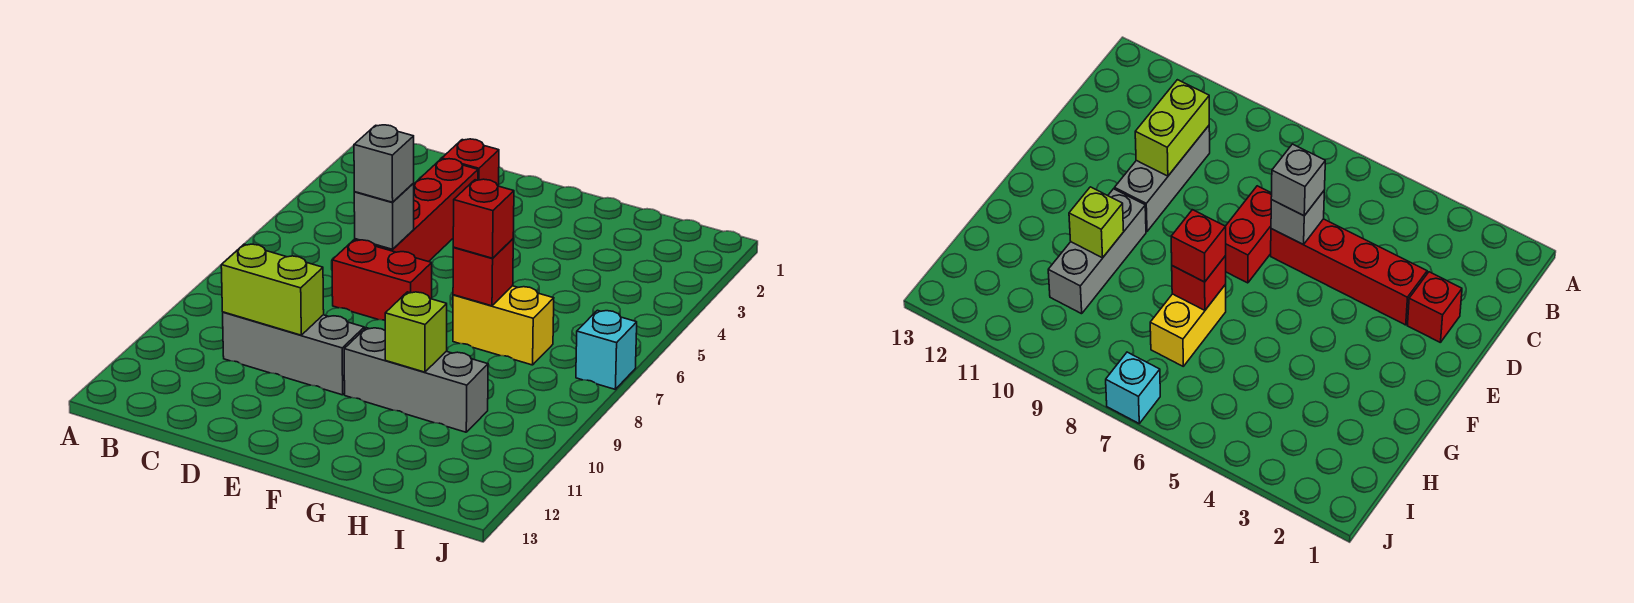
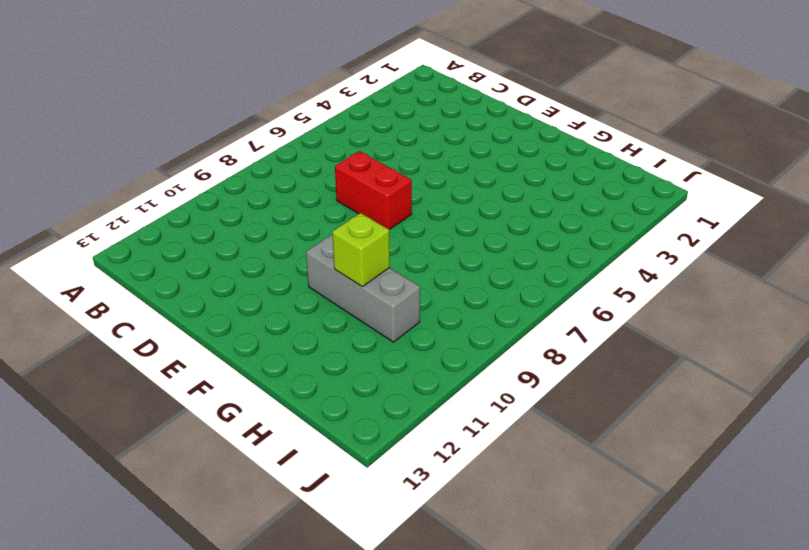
none -> grey 1x3 brick [223,312,364,395]
none -> red 1x1 brick [442,139,499,186]
none -> red 1x4 brick [355,159,478,262]

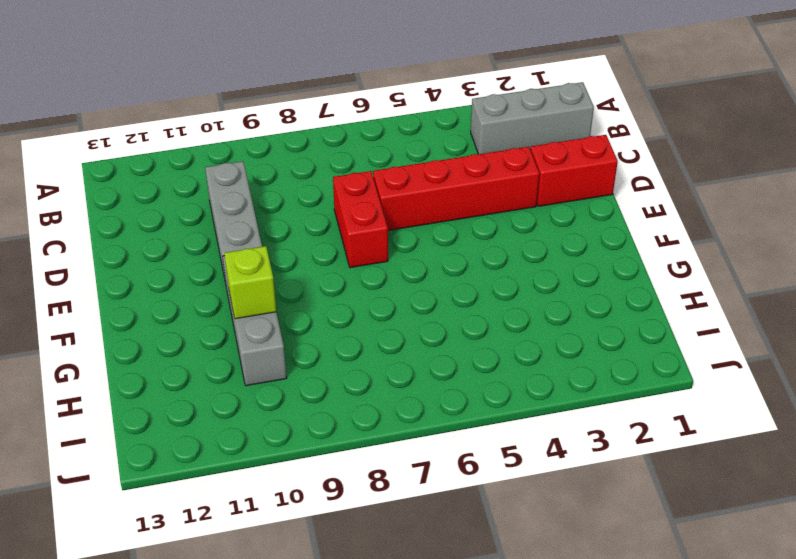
grey 1x3 brick [471,82,594,154] -> none
red 1x2 brick [531,135,618,206] -> red 1x1 brick [442,139,499,186]
none -> yellow 1x2 brick [453,286,554,365]
none -> cyan 1x1 brick [576,310,637,389]
none -> lime 1x2 brick [221,244,324,335]

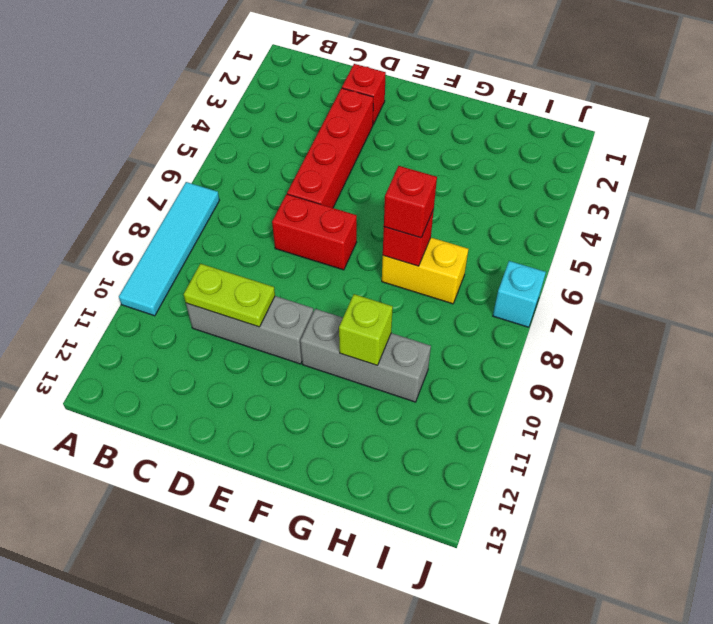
cyan 1x4 tile [119,182,219,316] -> none
lime 1x2 plate [184,264,275,327] -> lime 1x2 brick [221,244,324,335]
none -> grey 1x1 brick [354,184,414,249]
none -> grey 1x1 brick [354,125,414,202]

